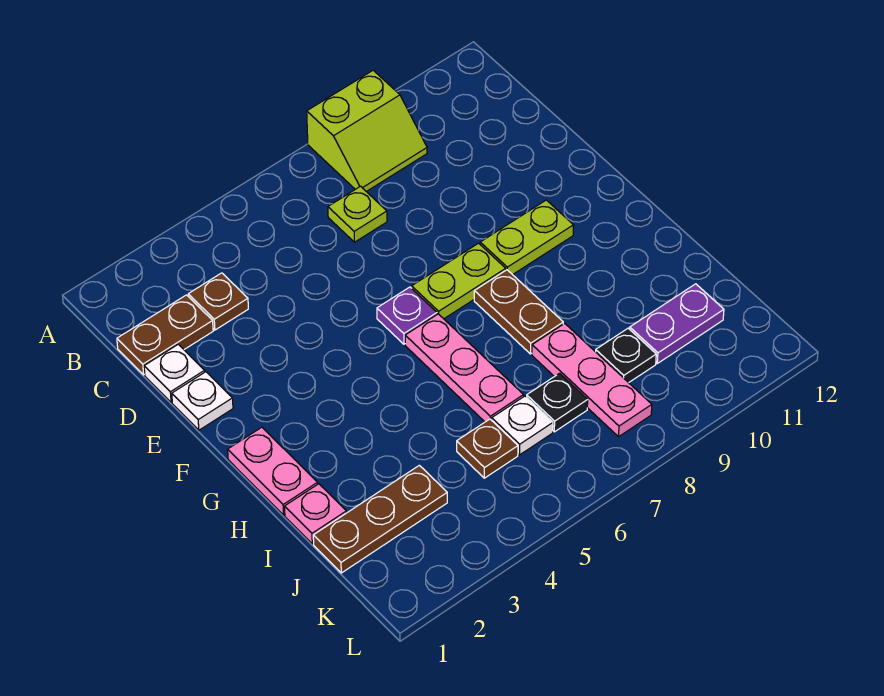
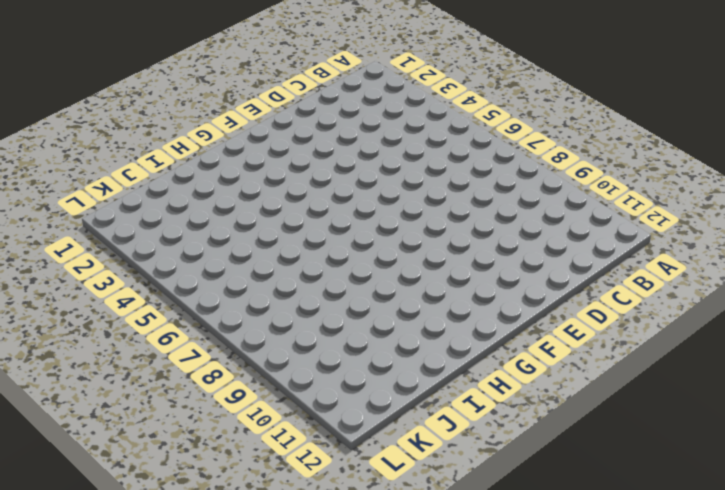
none -> lime 2x2 slope [307,70,427,192]
none -> brown 1x2 plate [117,295,213,375]
none -> brown 1x1 plate [188,273,248,330]

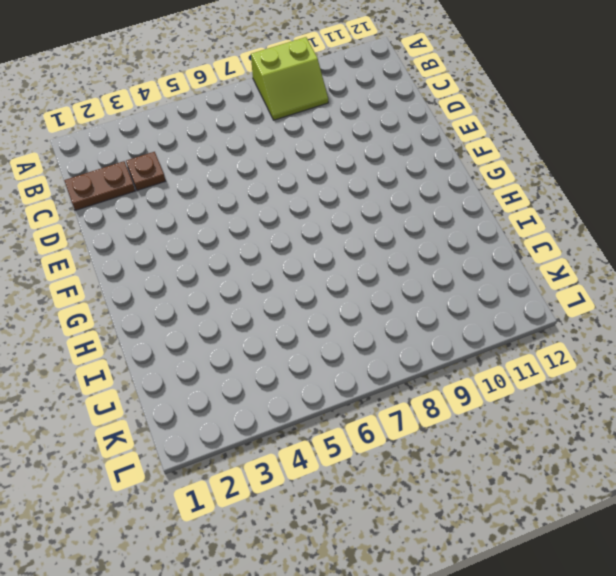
none -> lime 1x1 plate [328,186,387,242]
none -> white 1x1 plate [144,344,205,402]
none -> white 1x1 plate [172,372,233,430]

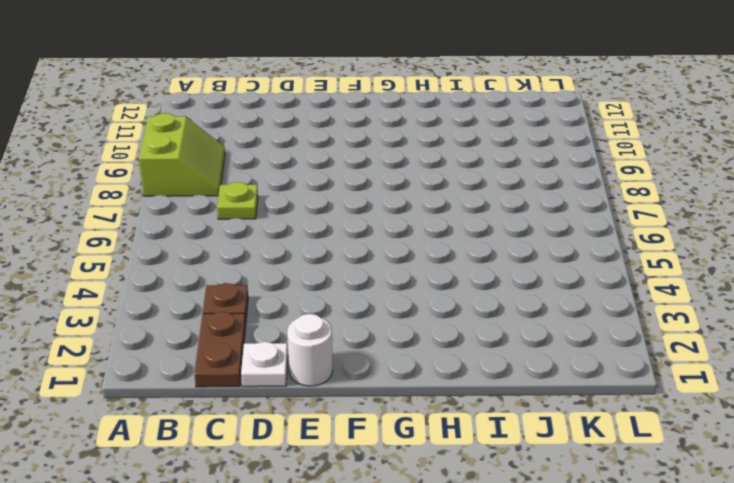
white 1x1 round brick [287,314,333,386] -> white 1x1 plate [172,372,233,430]
none -> purple 1x1 plate [377,287,437,344]
none -> lime 1x2 plate [412,243,506,319]
none -> lime 1x2 plate [480,200,573,275]

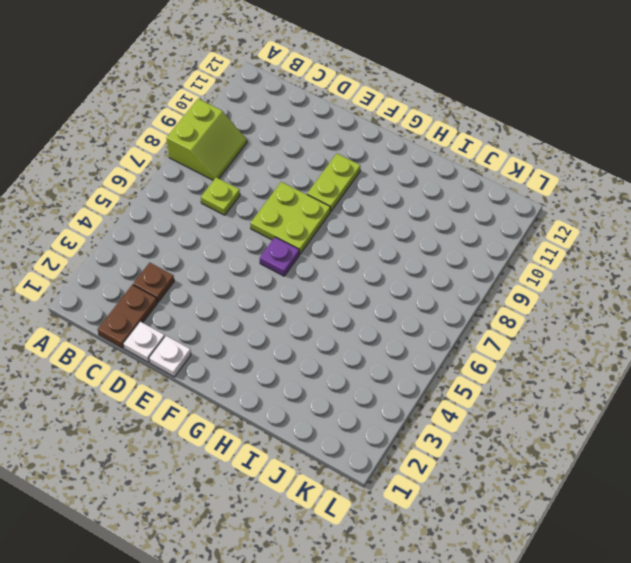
lime 2x2 plate [250,182,330,254] -> lime 1x2 plate [412,243,506,319]
none -> pink 1x2 plate [228,427,318,515]
none -> pink 1x3 plate [405,314,524,422]
none -> brown 1x2 plate [474,270,563,354]

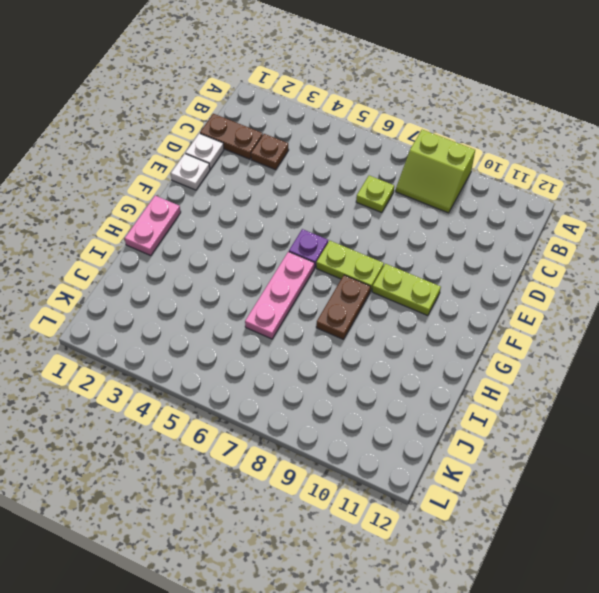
none -> pink 1x1 plate [285,484,346,544]
none -> pink 1x3 plate [532,324,652,437]
none -> brown 1x3 plate [313,465,447,573]

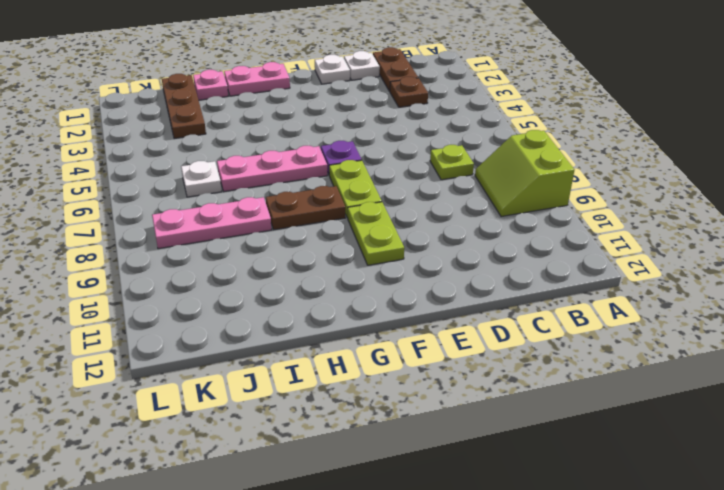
none -> brown 1x1 plate [457,419,518,478]
none -> black 1x1 plate [527,373,588,432]
none -> black 1x1 plate [596,328,656,383]

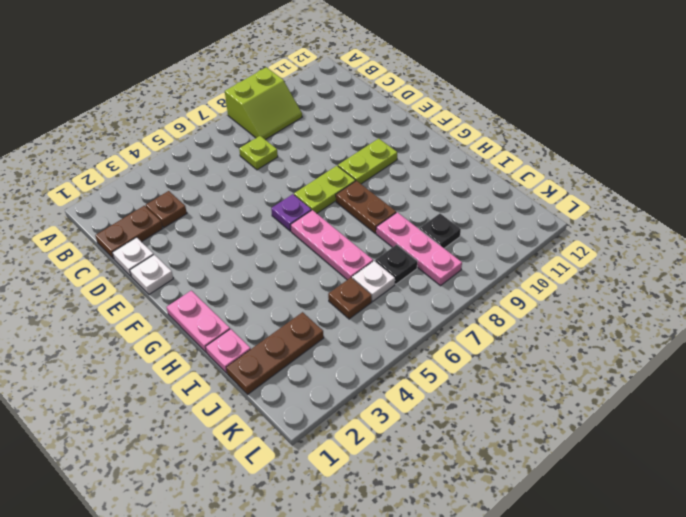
none -> purple 1x2 plate [630,284,724,363]

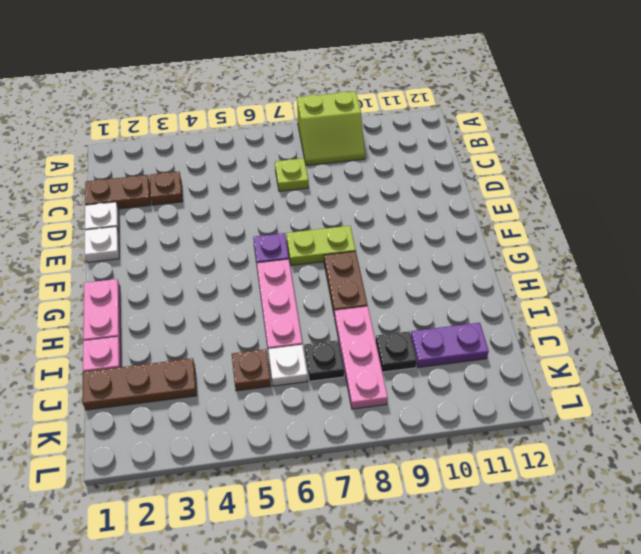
none -> lime 1x2 plate [480,200,573,275]

